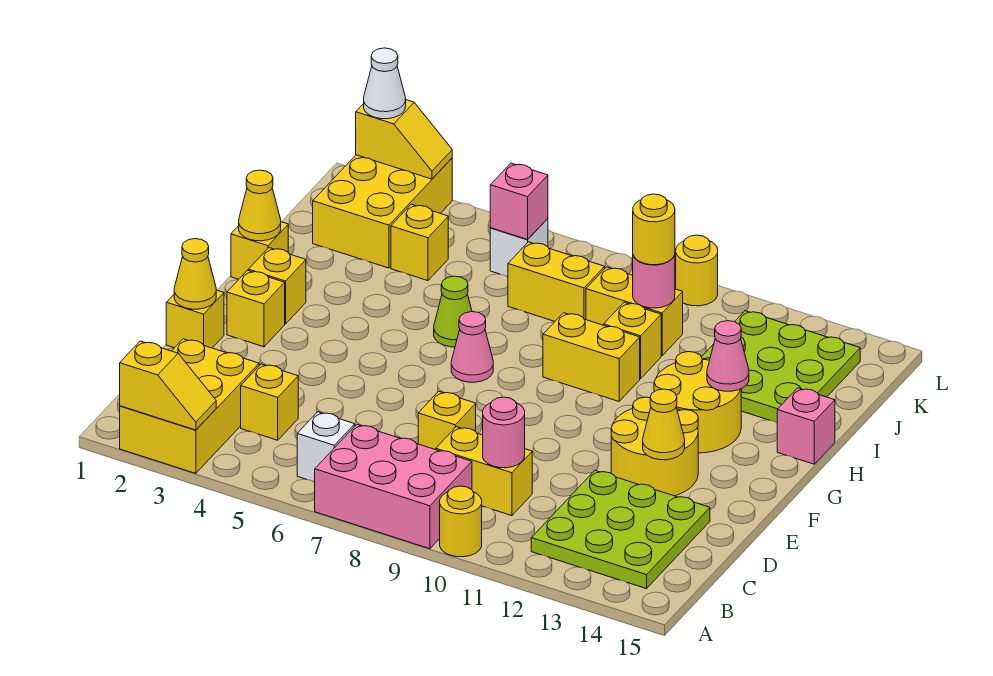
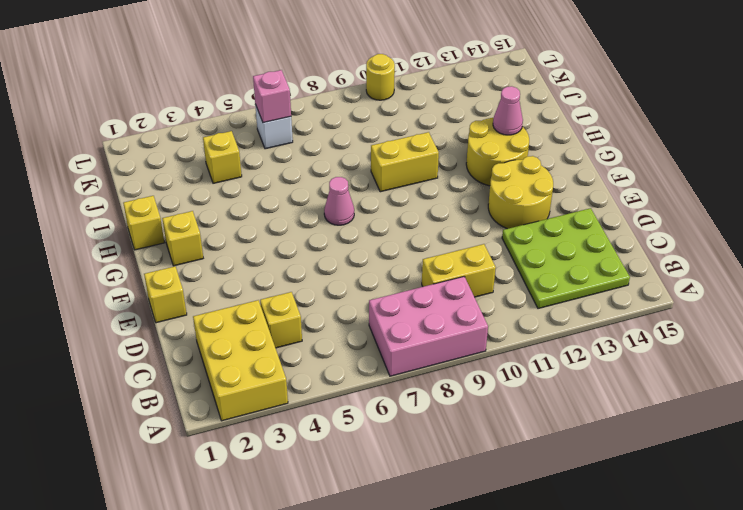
none -> yellow 1x1 round brick [440,486,482,557]
none -> white 1x1 brick [297,412,355,482]
none -> yellow 1x1 brick [418,391,476,450]
none -> yellow 1x1 brick [227,270,285,347]

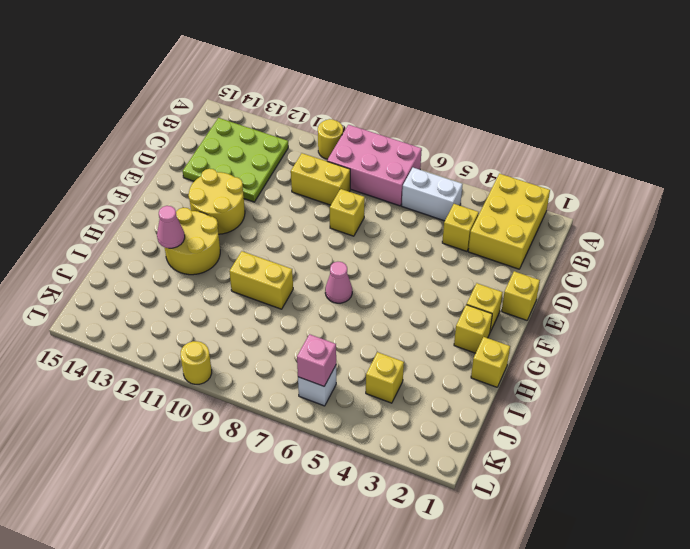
white 1x2 brick [402,168,463,221] -> white 1x1 brick [297,412,355,482]
none -> lime 1x1 cone [434,276,472,347]
none -> pink 1x1 brick [777,388,835,464]
none -> yellow 1x1 brick [604,302,661,379]
none -> lime 3x3 plate [701,311,860,423]

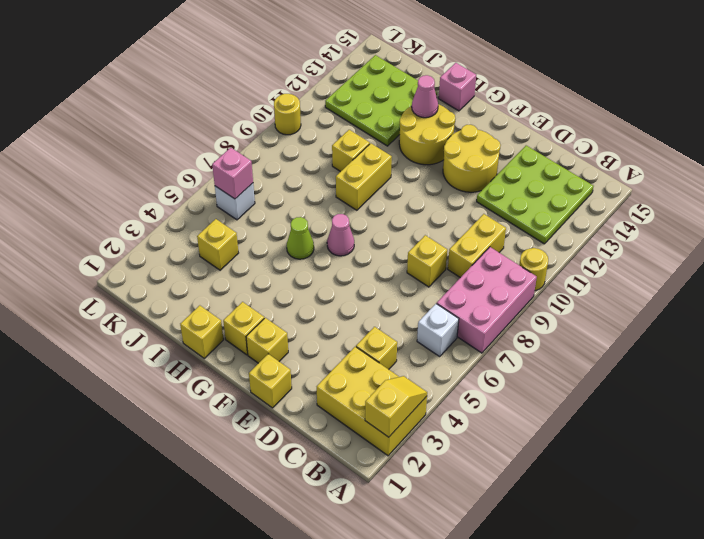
none -> yellow 2x3 brick [313,155,452,268]
none -> yellow 1x2 brick [508,242,605,321]
none -> yellow 1x2 brick [586,267,683,356]
none -> pink 1x1 round brick [483,397,525,468]

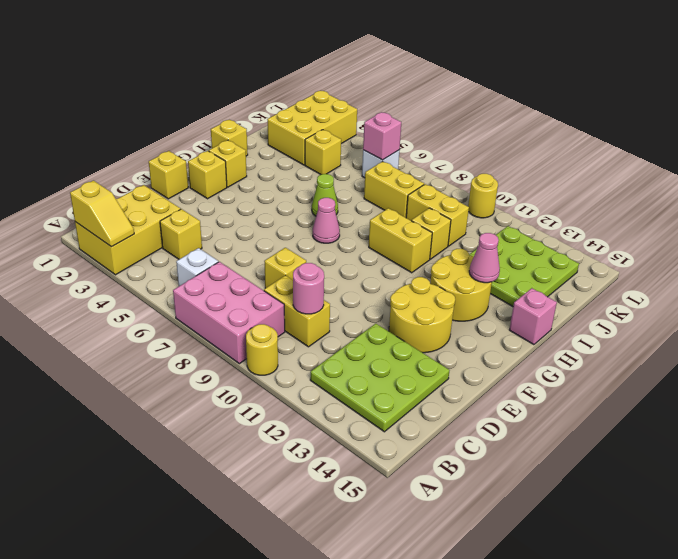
none -> yellow 1x1 cone [174,239,216,309]
none -> yellow 1x1 cone [643,389,685,460]
none -> yellow 1x1 cone [239,170,281,241]
none -> pink 1x1 round brick [633,255,675,308]

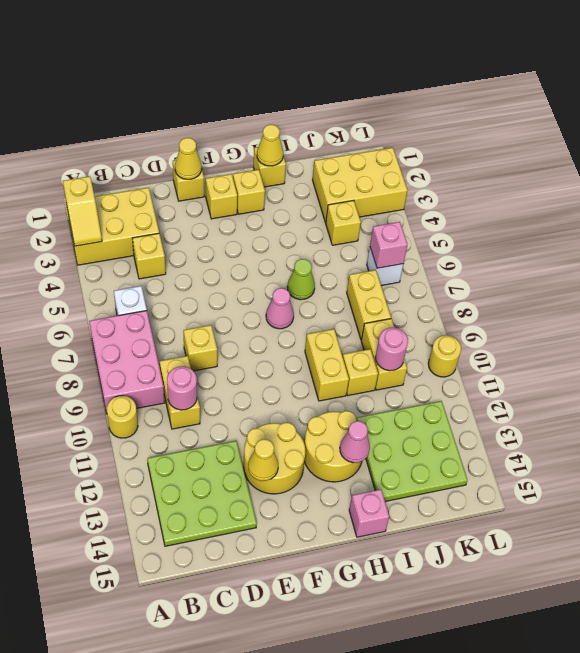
none -> yellow 1x2 slope [356,100,452,179]
none -> yellow 1x1 round brick [633,194,675,265]
none -> white 1x1 cone [364,48,406,119]

